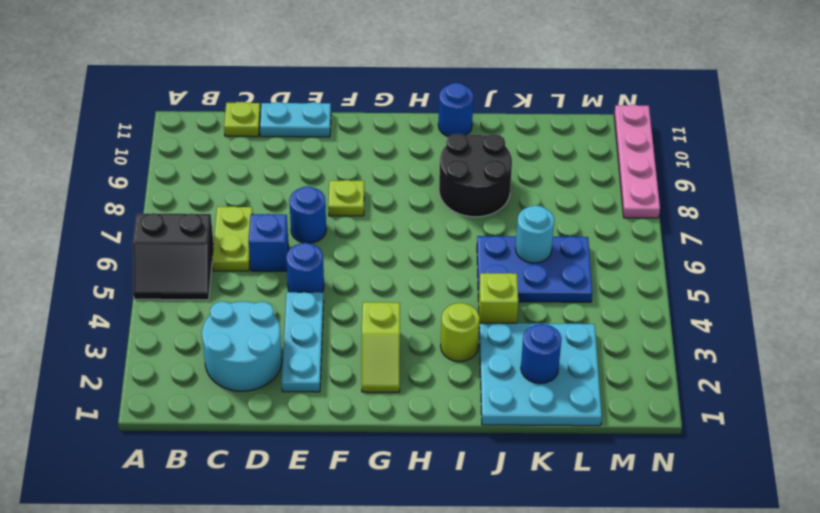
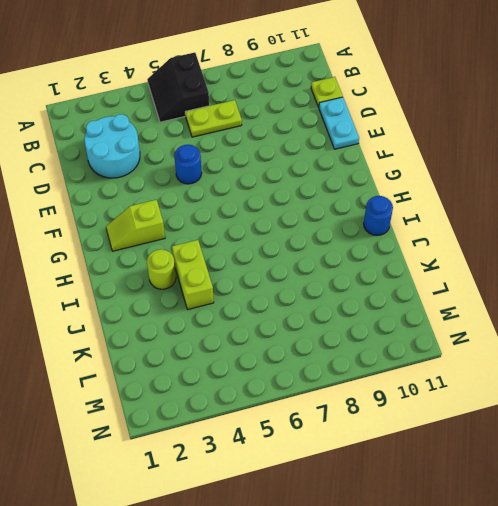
lime 1x2 brick [172,240,214,309] -> lime 1x1 brick [479,273,518,329]
none -> blue 1x1 brick [249,214,288,271]
none -> cyan 1x3 plate [282,292,324,392]
none -> blue 1x1 round brick [289,186,326,243]

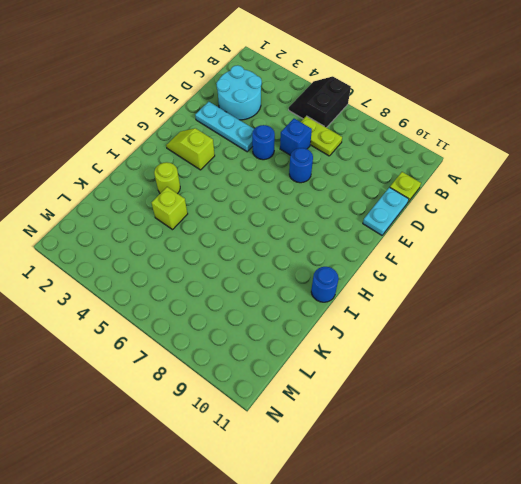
none -> lime 1x1 plate [328,180,364,216]
none -> black 2x2 round brick [439,134,512,217]
none -> cyan 3x3 plate [479,323,602,426]

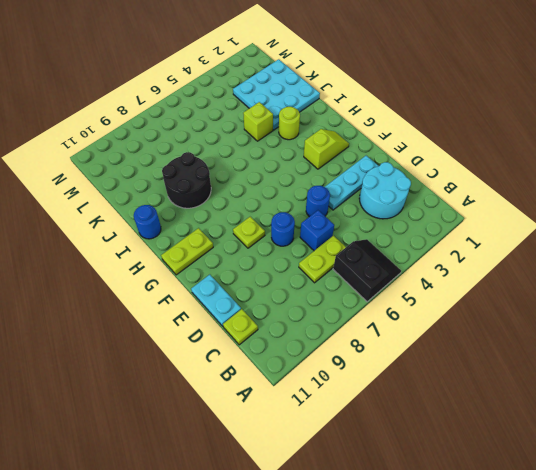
lime 1x2 plate [161,228,213,275] -> none
none -> blue 2x3 plate [477,236,592,302]
none -> pink 1x4 plate [614,105,660,218]
none -> blue 1x1 round brick [521,324,562,383]

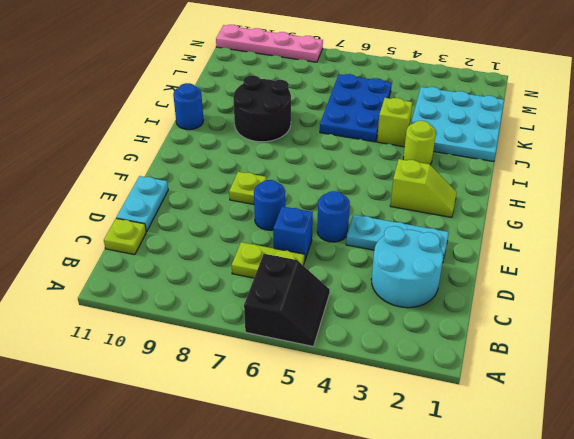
none -> blue 1x1 round brick [521,324,562,383]
none -> cyan 1x1 round brick [516,205,554,263]

